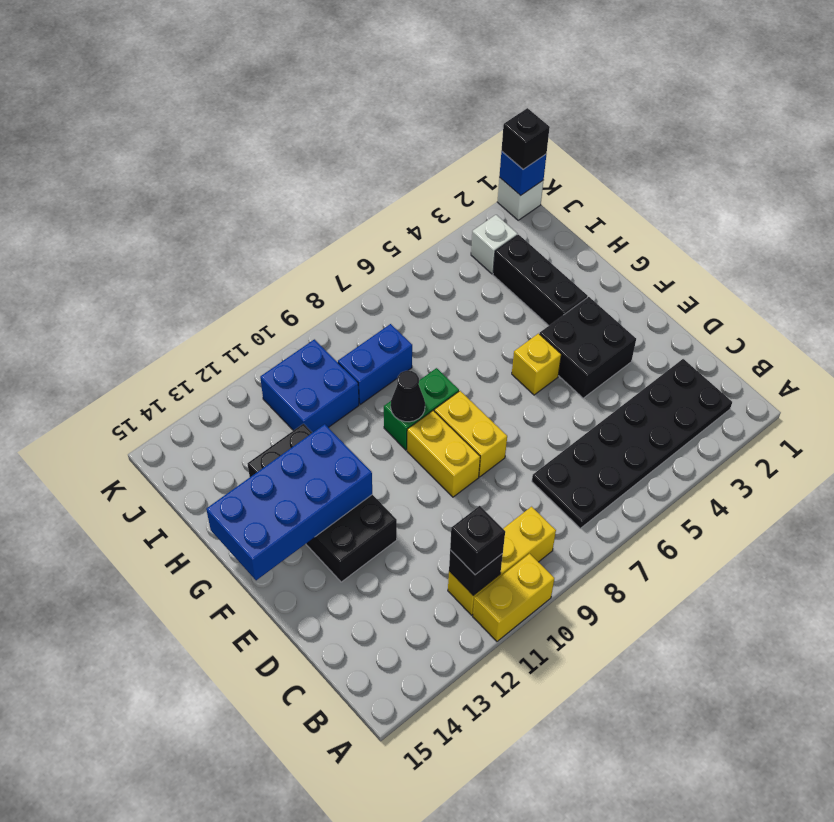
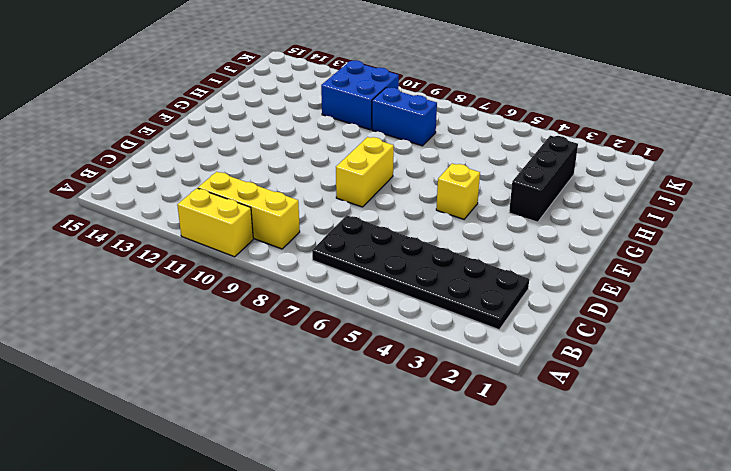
none -> black 2x2 brick [540,297,636,398]
none -> yellow 1x2 brick [407,411,480,497]
none -> black 2x4 brick [248,424,397,582]

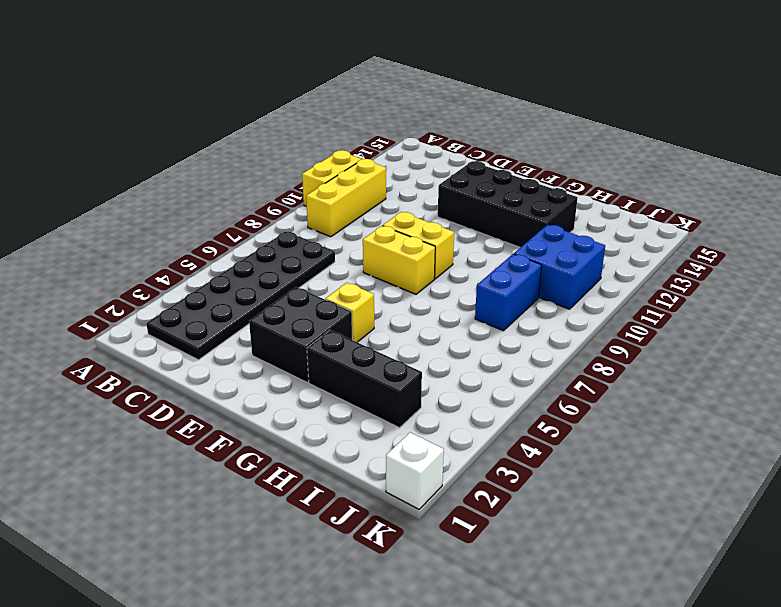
none -> green 1x2 brick [384,368,459,450]
none -> white 1x1 brick [471,215,517,274]
none -> black 1x1 brick [449,550,503,596]

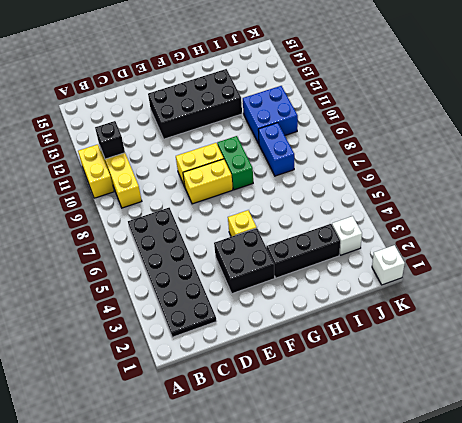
none -> blue 2x4 brick [206,424,372,580]
none -> black 1x1 cone [391,371,425,422]
none -> blue 1x1 brick [499,151,546,196]

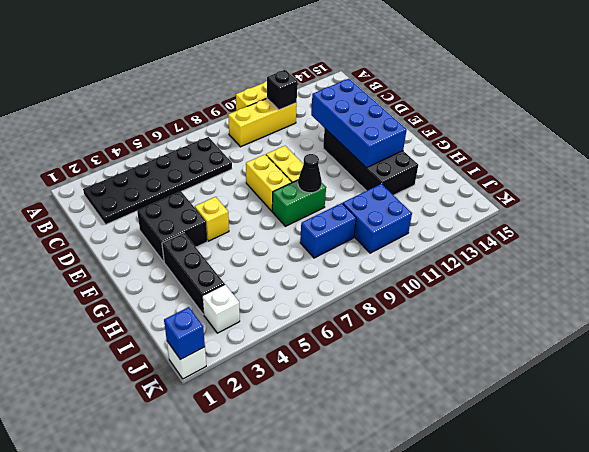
blue 2x4 brick [311,79,407,168] -> blue 2x4 brick turned to [206,424,372,580]
none -> black 1x1 brick [450,506,505,575]
none -> black 1x1 brick [501,108,550,169]

